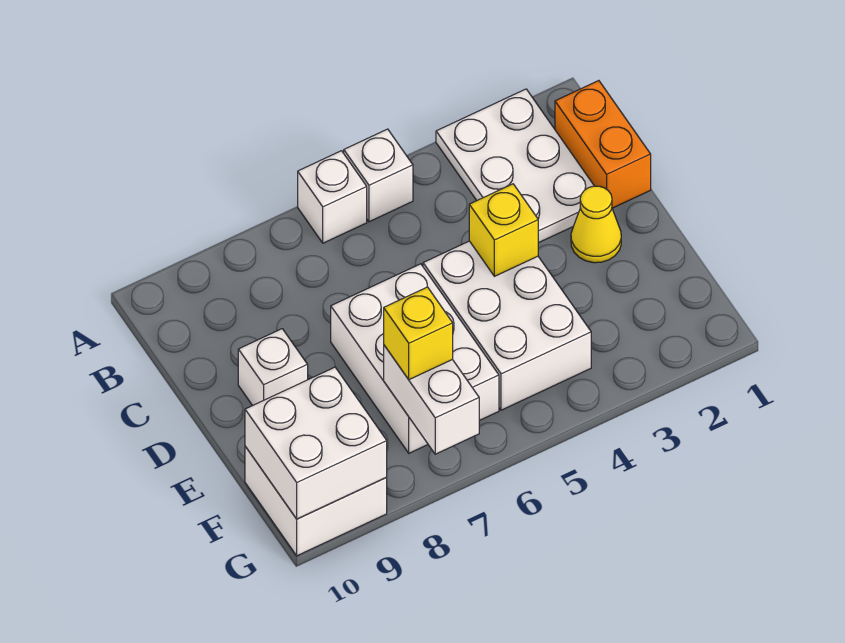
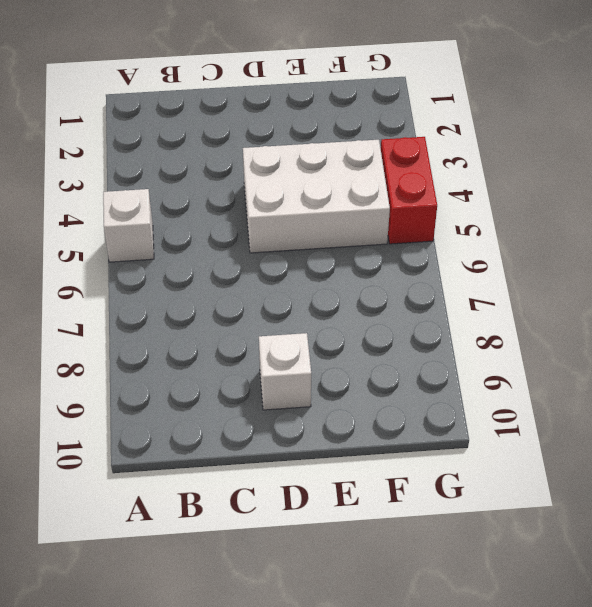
red 1x2 brick [381,137,437,244] -> none
none -> white 2x3 plate [436,89,594,243]
none -> white 1x1 brick [298,151,367,243]
none -> orange 1x2 brick [555,81,651,208]

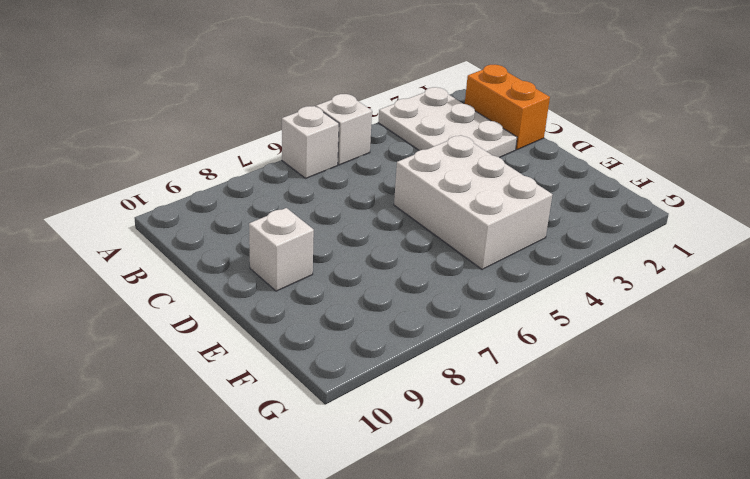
none -> yellow 1x1 cone [571,186,621,263]
none -> white 2x3 brick [331,264,499,453]
none -> white 2x2 brick [245,446,387,556]

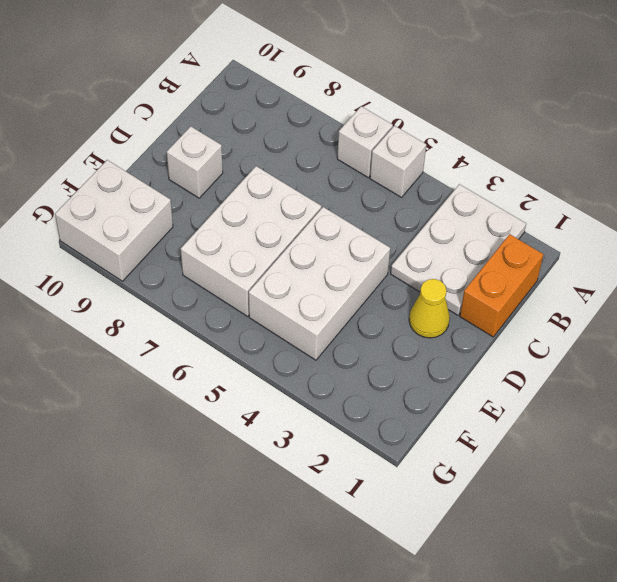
none -> yellow 1x1 brick [469,184,538,276]
none -> white 1x2 brick [384,345,479,454]
none -> white 2x2 brick [245,367,387,519]

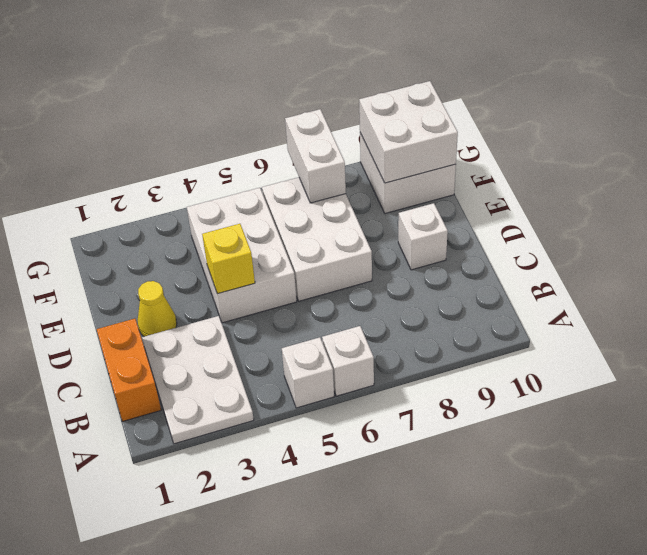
none -> yellow 1x1 brick [384,287,453,380]

